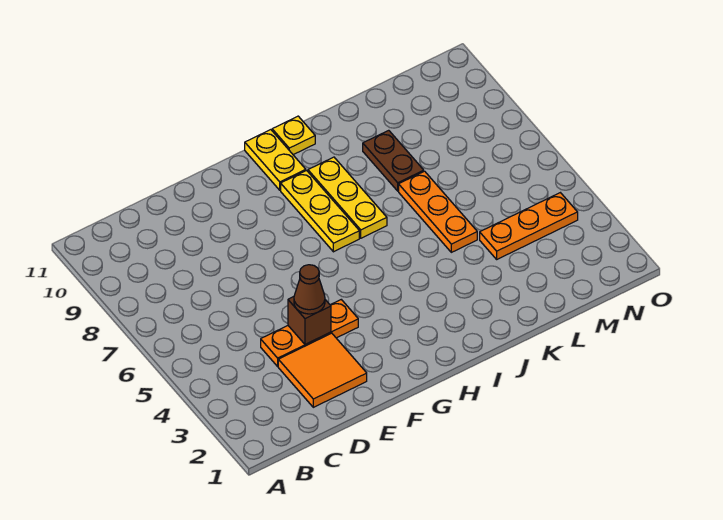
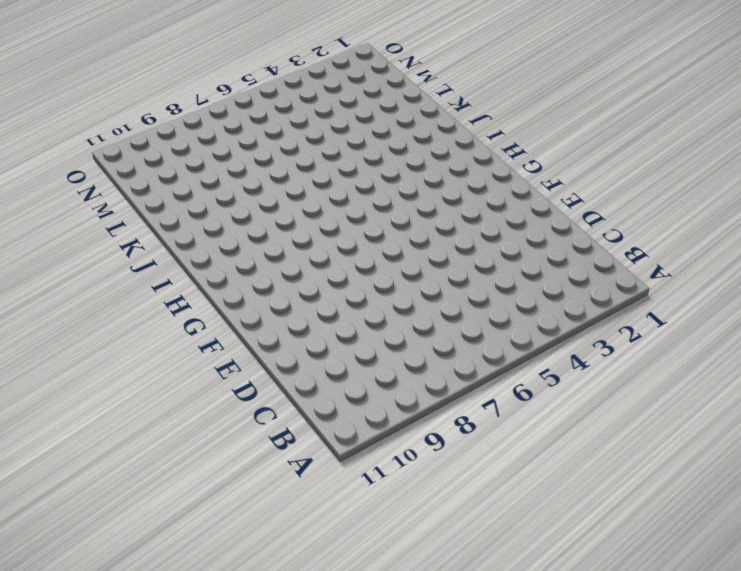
none -> orange 2x2 tile [278,333,367,407]
none -> orange 1x3 plate [261,300,358,366]

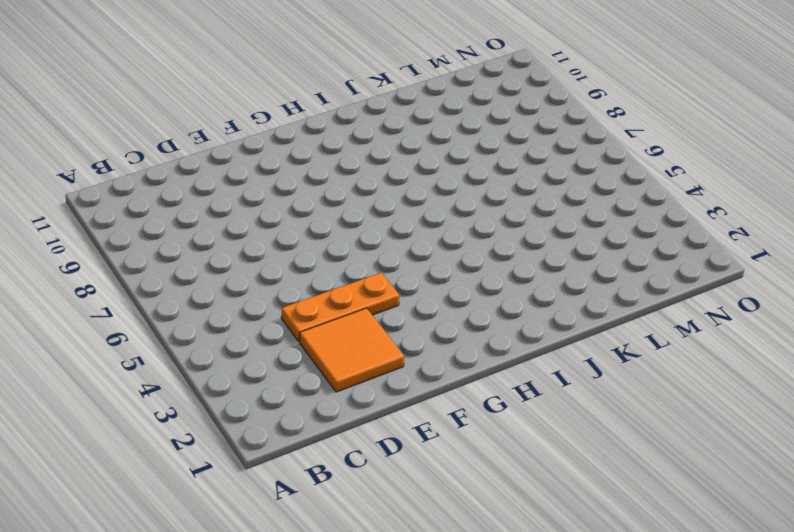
none -> yellow 1x3 plate [281,171,359,252]
none -> yellow 1x2 plate [245,130,306,190]

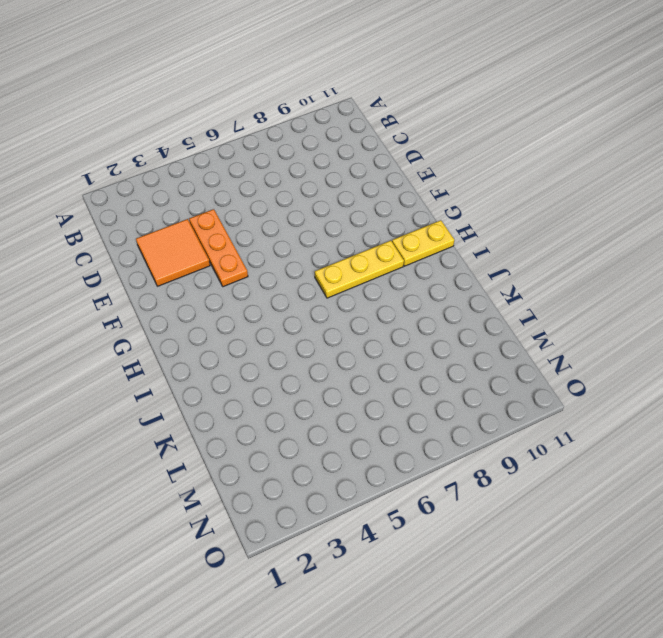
none -> yellow 1x3 plate [308,157,387,238]
none -> yellow 1x1 plate [272,116,315,155]

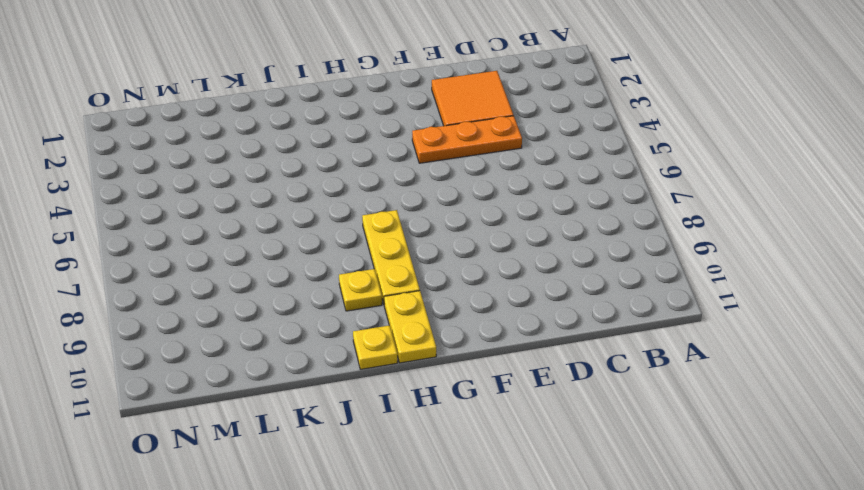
yellow 1x1 plate [339,269,382,311] -> yellow 1x3 plate [308,157,387,238]
none -> orange 1x3 plate [399,171,477,252]
none -> brown 1x2 plate [363,130,424,191]

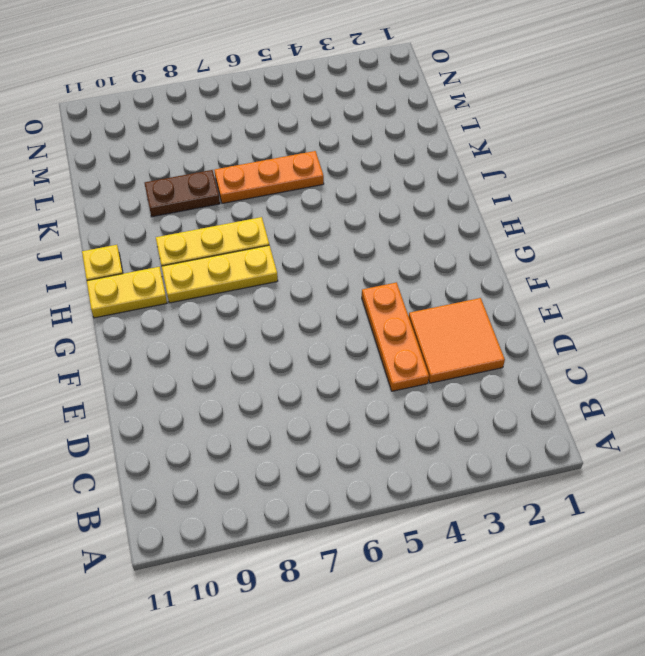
none -> orange 1x3 plate [480,193,578,259]
none -> brown 1x1 brick [288,297,331,344]

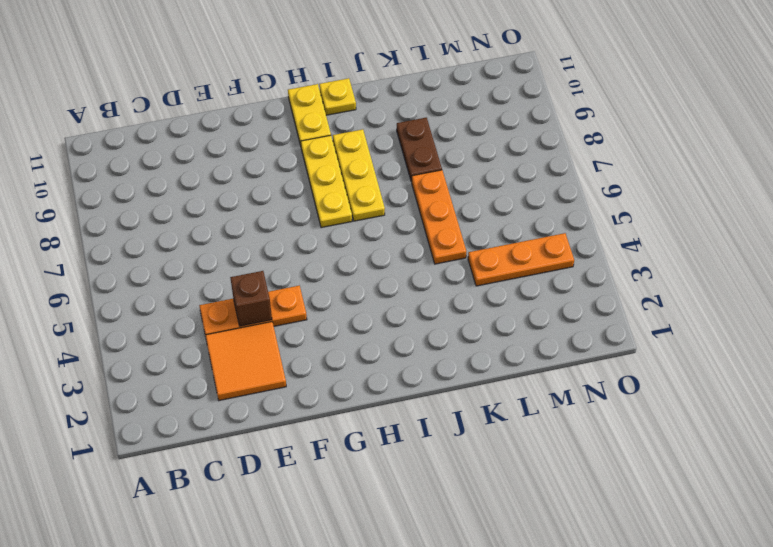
none -> brown 1x1 cone [294,265,325,314]

